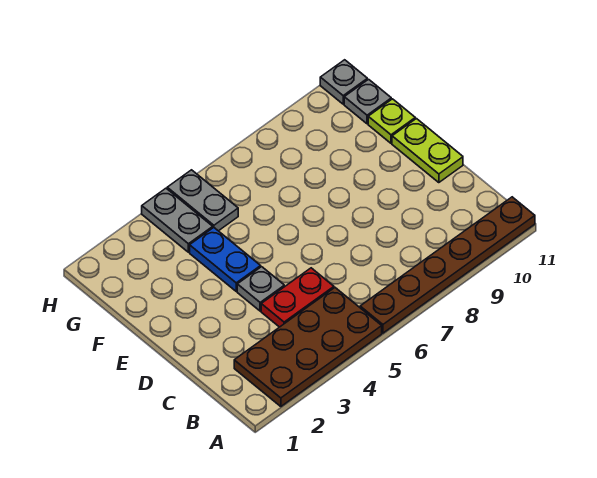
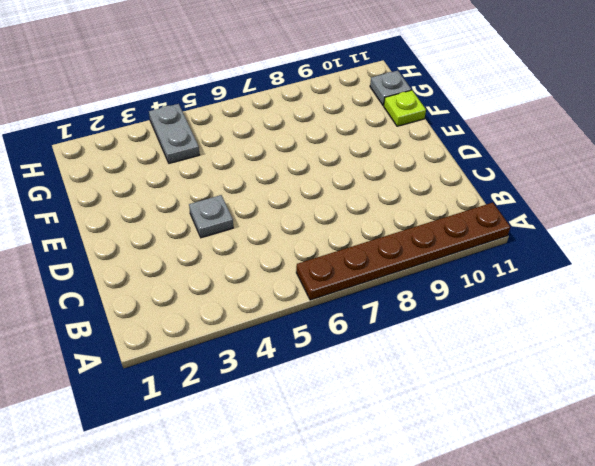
none -> brown 2x4 plate [234,288,382,407]
none -> red 1x2 plate [261,268,334,327]

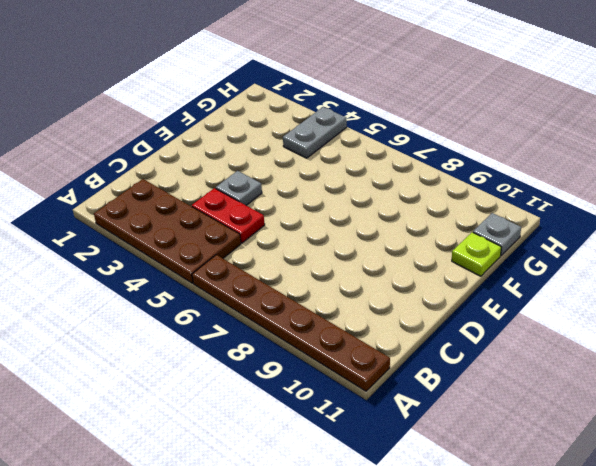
none -> lime 1x2 plate [392,119,463,183]
none -> blue 1x2 plate [190,228,261,291]

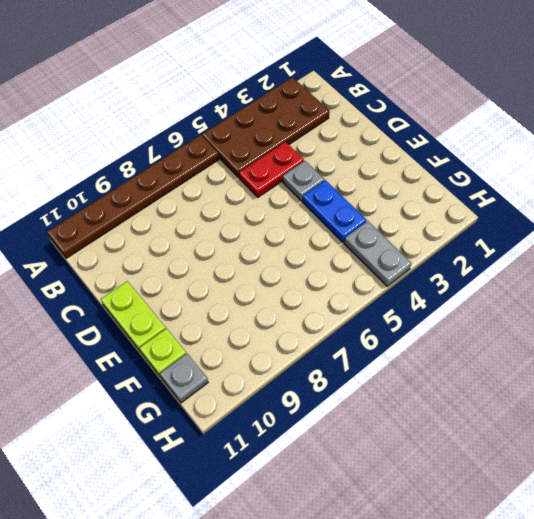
none -> grey 1x2 plate [167,170,238,231]
none -> grey 1x1 plate [320,60,367,104]

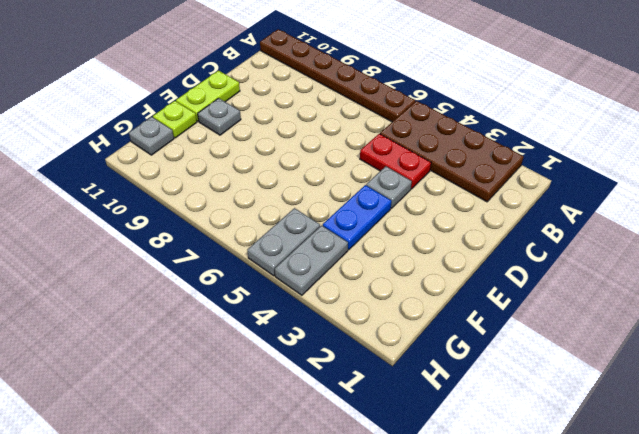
grey 1x1 plate [198,98,241,135] -> grey 1x1 plate moved to [320,60,367,104]

